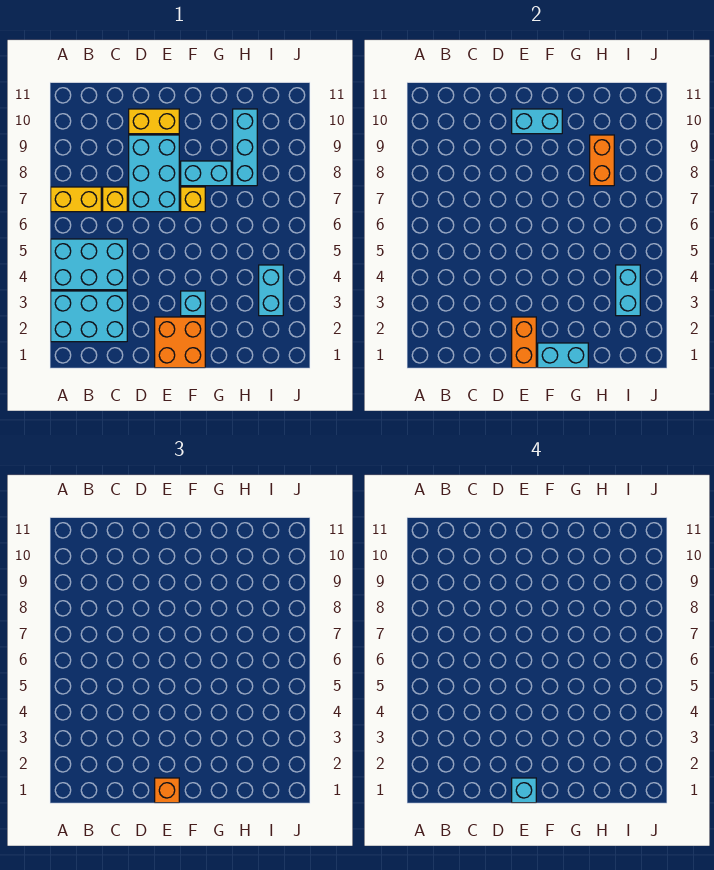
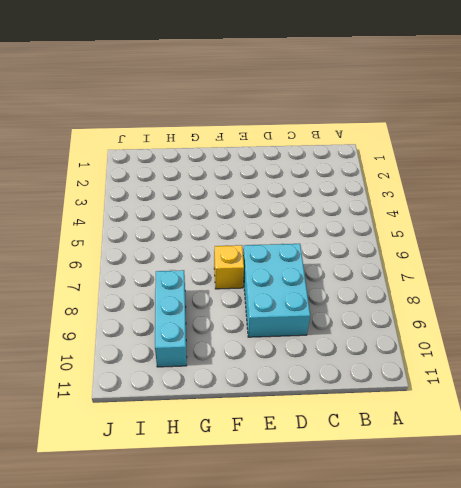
none -> cyan 2x3 brick [51,291,127,342]
none -> cyan 2x3 brick [51,239,127,290]
none -> yellow 1x2 brick [51,187,101,212]

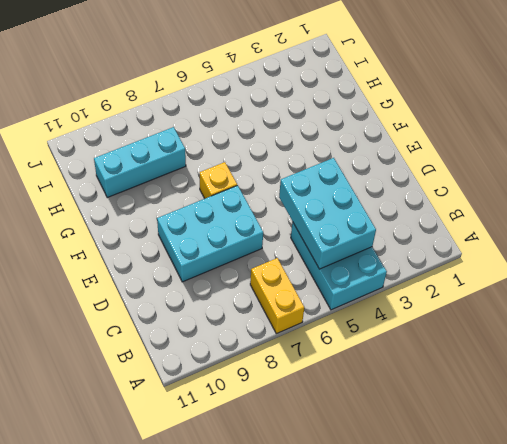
cyan 2x3 brick [279,158,376,269] -> cyan 2x3 brick moved to [51,291,127,342]
none -> yellow 1x1 brick [103,187,127,212]
none -> yellow 1x2 brick [129,109,179,134]
none -> orange 2x2 brick [155,317,205,368]

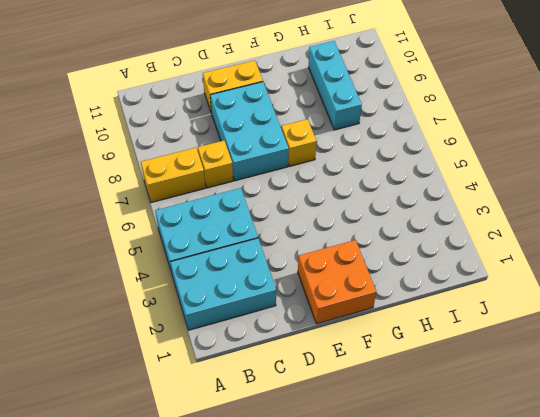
none -> cyan 1x1 brick [181,291,205,316]
none -> cyan 1x2 brick [181,161,231,186]
none -> cyan 1x2 brick [259,265,283,316]

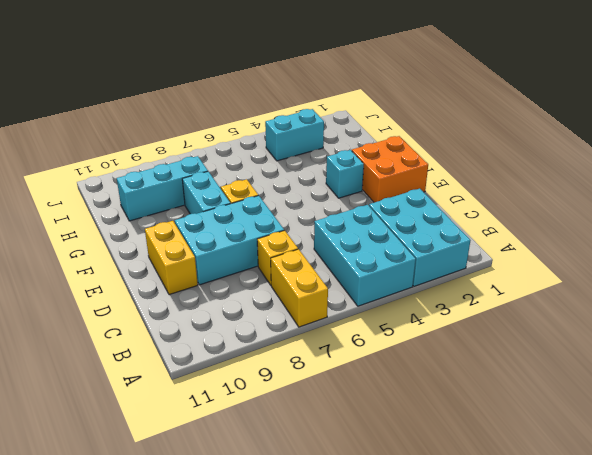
none -> orange 1x2 brick [512,317,536,368]
none -> cyan 1x2 brick [512,109,562,134]
none -> cyan 1x2 brick [538,343,588,368]

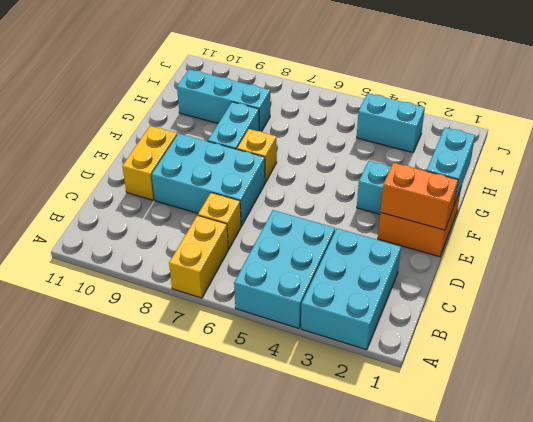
none -> cyan 1x2 brick [512,109,562,134]
none -> orange 1x2 brick [590,135,614,186]
none -> cyan 1x2 brick [616,265,640,316]

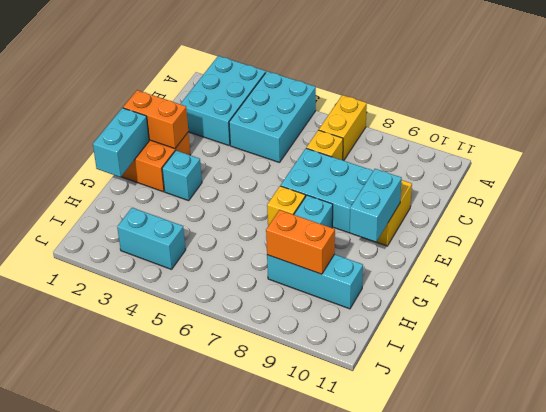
none -> cyan 1x2 brick [616,265,640,316]
none -> orange 1x1 brick [155,778,179,803]
none -> cyan 1x1 brick [512,778,536,803]

